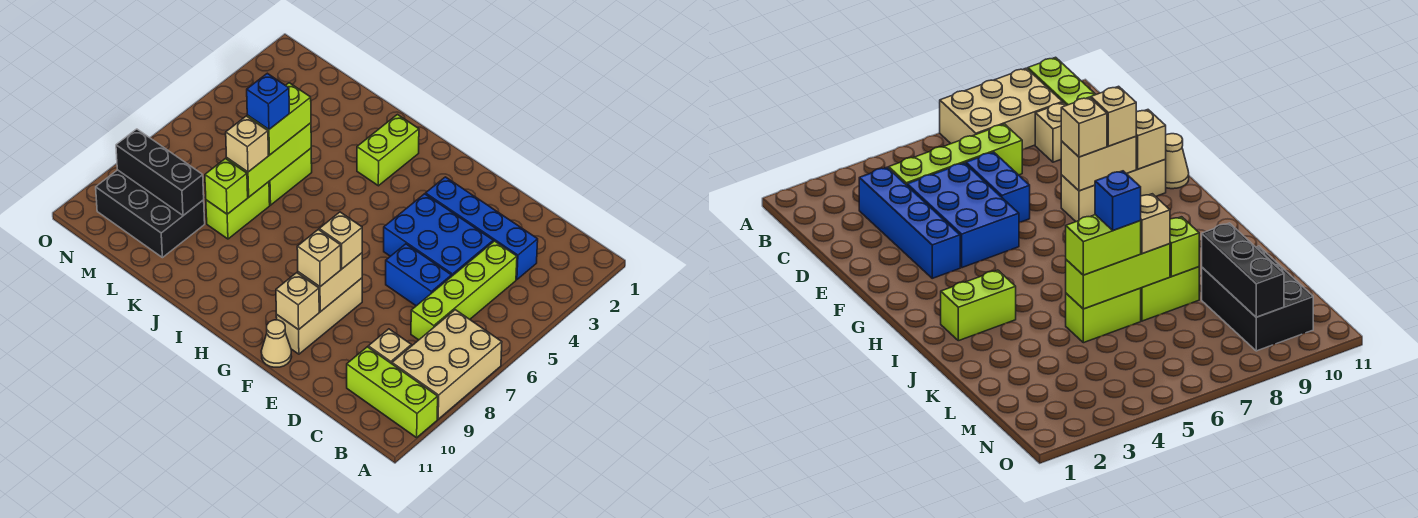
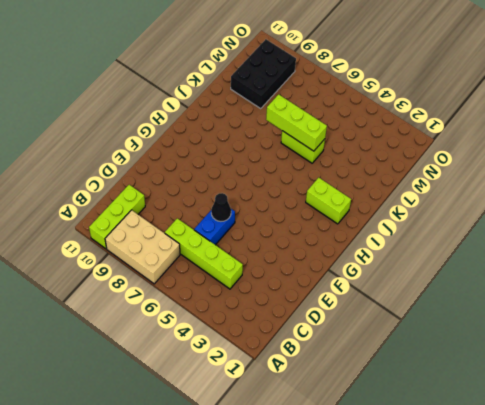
black 1x1 cone [211,193,231,221] -> none
none -> blue 1x4 brick [426,177,538,280]
none -> tan 1x1 brick [368,329,411,364]
none -> blue 2x3 brick [384,194,493,276]

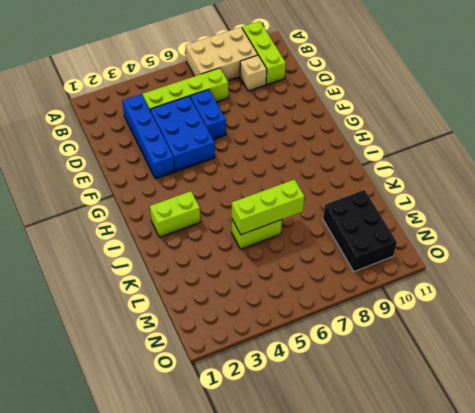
none -> tan 1x3 brick [276,278,362,354]
none -> tan 1x1 cone [261,320,292,367]
none -> lime 1x2 brick [206,182,270,239]

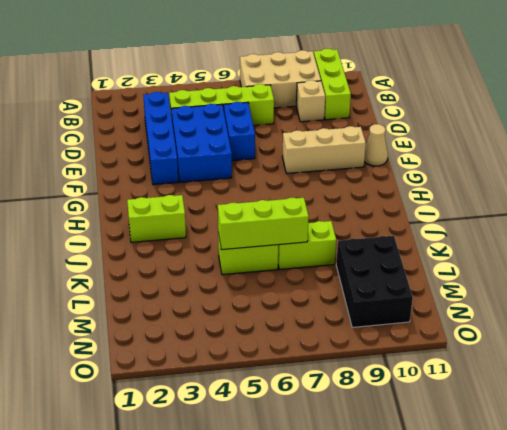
none -> tan 1x2 brick [298,253,362,312]
none -> tan 1x1 brick [276,273,319,330]
none -> lime 1x1 brick [205,159,248,214]

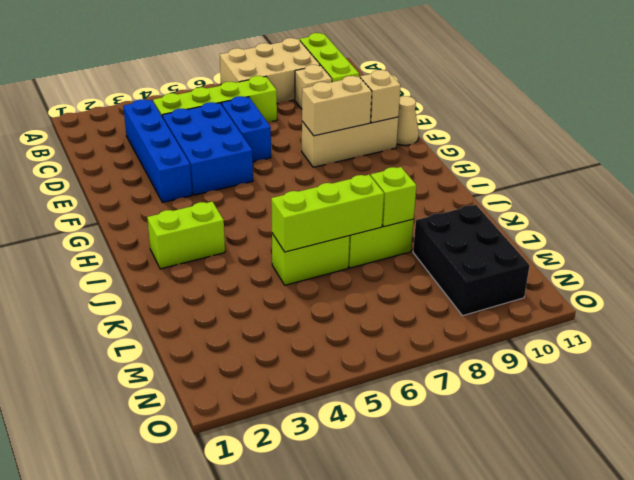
none -> black 1x3 brick [116,129,204,215]
none -> tan 1x1 brick [319,212,362,269]
none -> tan 1x1 brick [297,230,341,287]

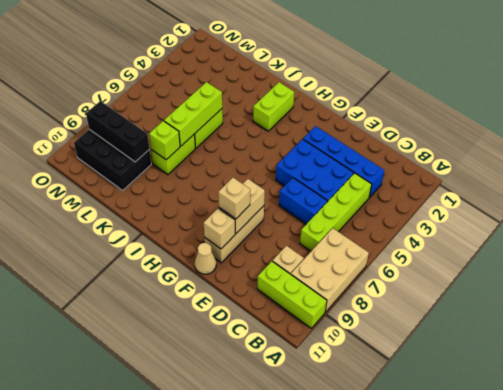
none -> tan 1x1 brick [319,212,362,269]
none -> lime 1x2 brick [247,83,311,155]
none -> tan 1x1 brick [226,116,268,172]

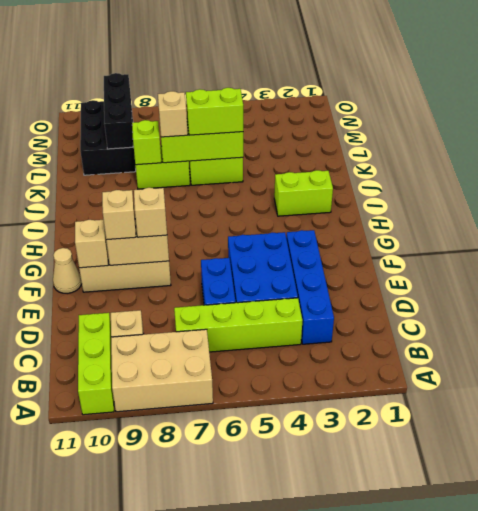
none -> blue 1x1 brick [247,73,289,129]

